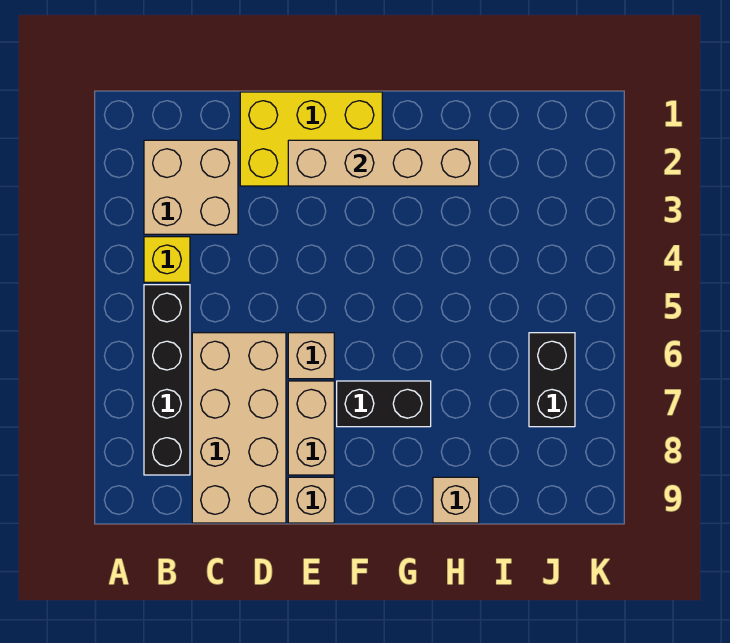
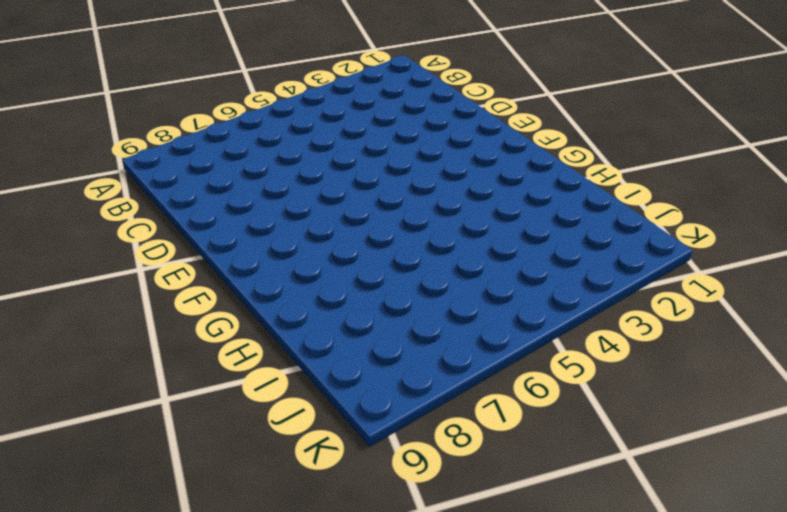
none -> tan 2x2 brick [144,140,238,234]
none -> yellow 1x1 brick [144,237,190,282]
none -> black 1x4 brick [144,285,190,475]

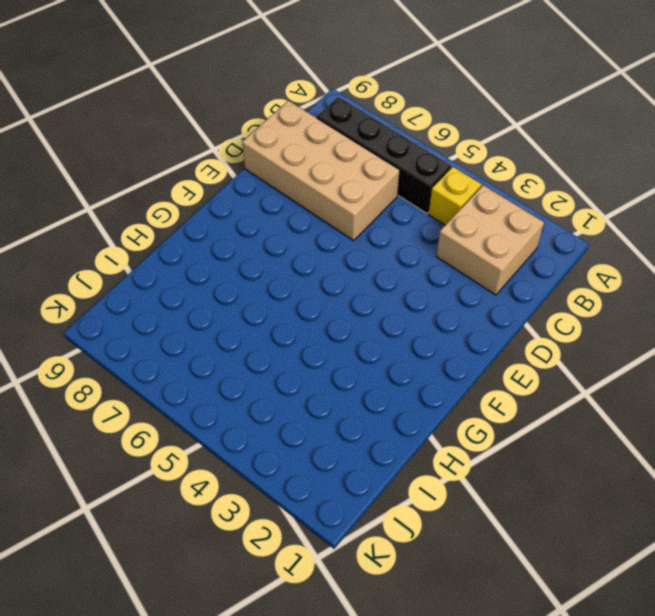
none -> yellow 2x3 brick [240,92,382,186]
none -> tan 1x1 brick [288,333,334,379]
none -> tan 1x2 brick [288,381,334,475]

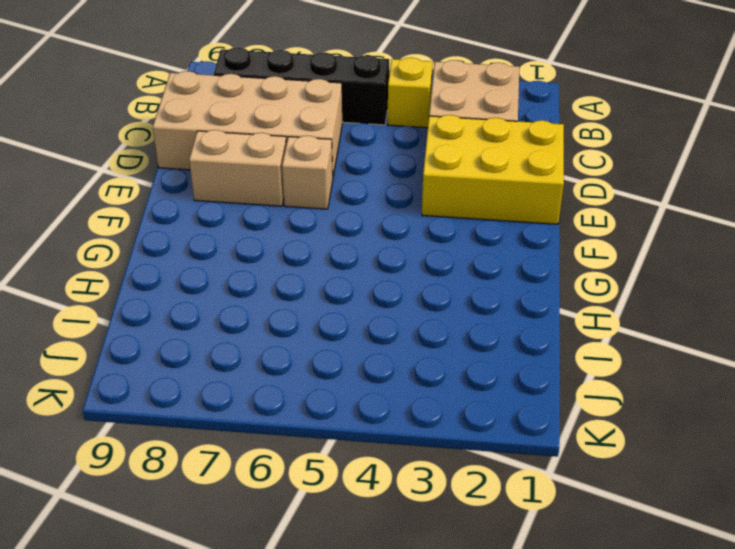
yellow 2x3 brick [422,115,564,224] -> yellow 2x3 brick turned to [240,92,382,186]
none -> tan 1x1 brick [288,477,334,523]
none -> black 1x2 brick [337,381,431,427]
none -> tan 1x1 brick [433,477,479,523]

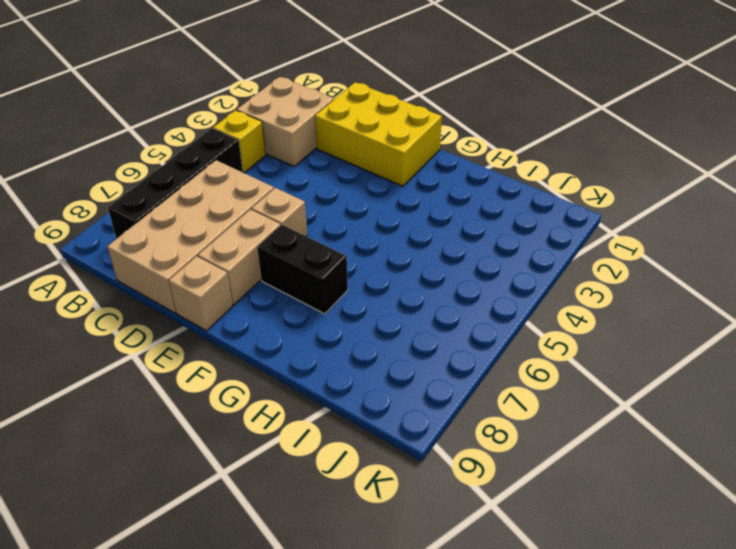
none -> tan 1x1 brick [433,477,479,523]
none -> black 1x2 brick [529,333,575,427]
none -> tan 1x4 brick [288,140,479,186]

